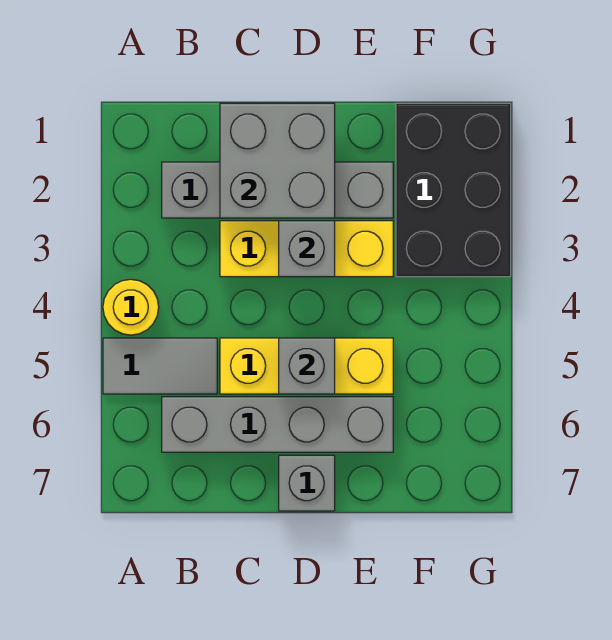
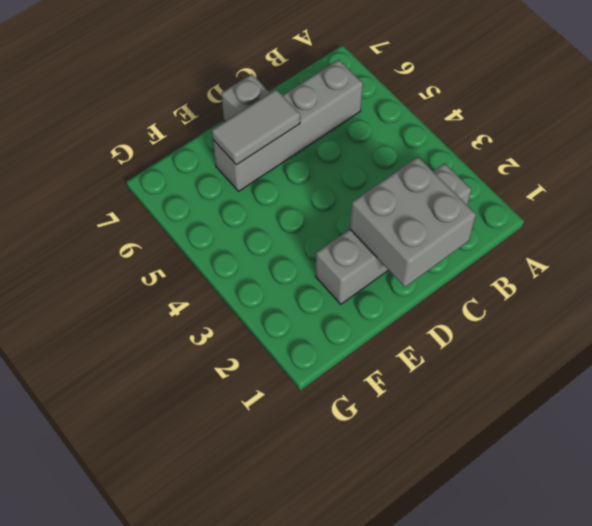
grey 1x2 tile [212,90,300,165] -> grey 1x2 tile moved to [103,338,217,394]
none -> yellow 1x1 round brick [103,279,159,335]
none -> yellow 1x3 brick [220,221,393,277]

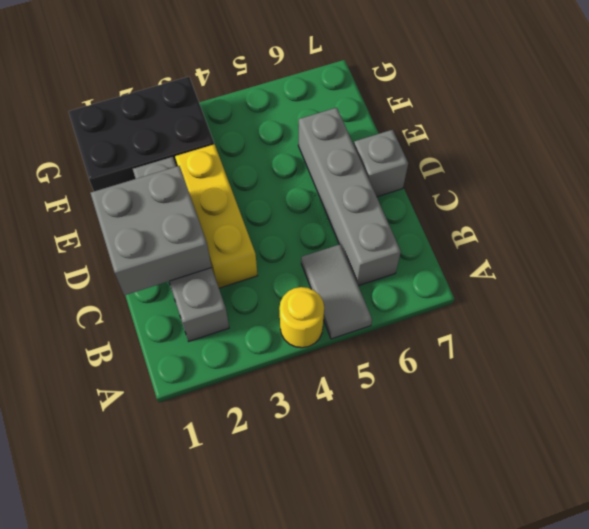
none -> yellow 1x3 brick [220,338,393,394]
none -> grey 1x1 brick [279,221,335,277]

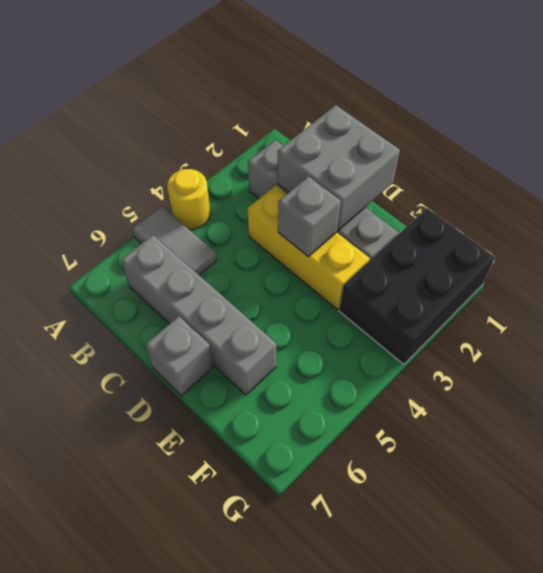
none -> yellow 1x3 brick [220,338,393,394]
none -> grey 1x1 brick [279,338,335,394]

